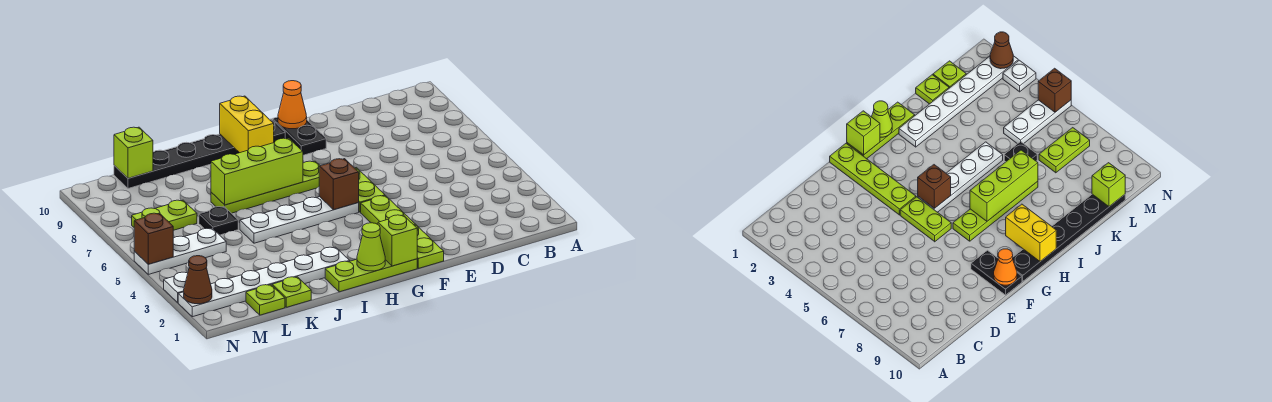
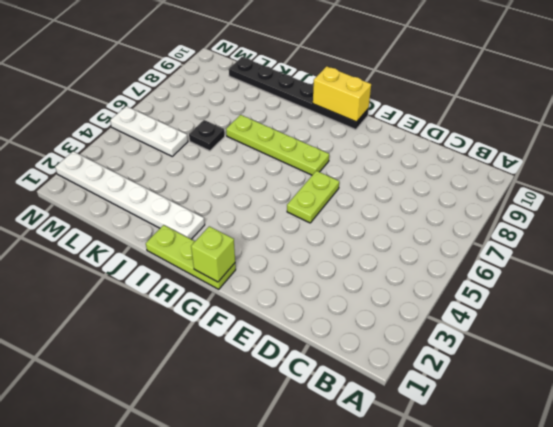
yellow 1x2 brick [313,66,371,122] -> yellow 1x2 brick turned to [220,96,274,153]
none -> lime 1x4 plate [361,196,444,268]
none -> black 1x2 plate [273,117,326,155]
none -> white 1x4 plate [240,197,359,243]

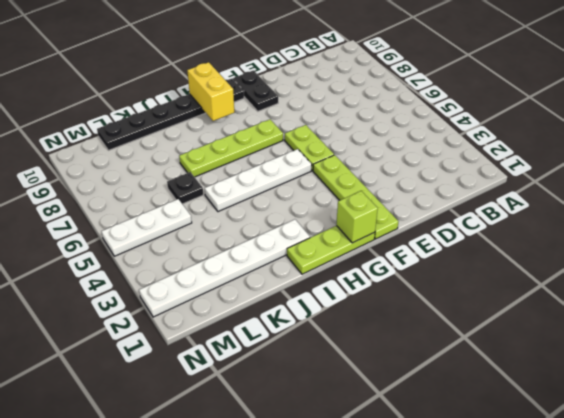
none -> lime 1x1 plate [272,277,311,307]
none -> lime 1x1 plate [246,285,285,315]
none -> lime 1x2 plate [132,200,197,230]

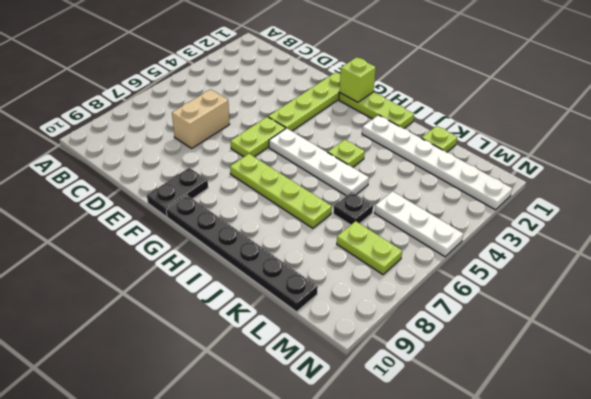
tan 1x2 brick [172,89,230,148] -> none
lime 1x1 plate [328,139,365,167] -> lime 1x1 plate moved to [246,285,285,315]
none -> white 1x1 plate [164,272,188,302]
none -> orange 1x1 cone [278,81,307,129]
none -> brown 1x1 brick [319,159,359,210]

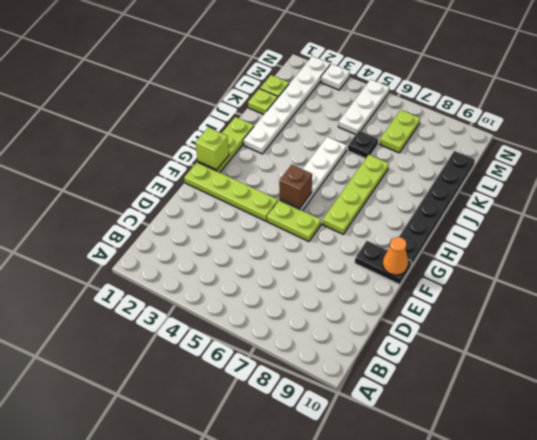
none -> lime 1x1 cone [357,223,385,271]
none -> lime 1x3 brick [211,138,303,205]
none -> yellow 1x2 brick [220,96,274,153]

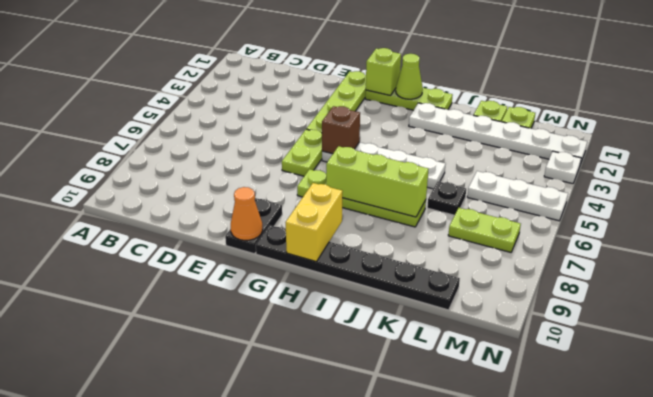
none -> lime 1x1 brick [114,127,153,178]
none -> brown 1x1 cone [184,256,212,304]
none -> brown 1x1 brick [134,213,173,264]

